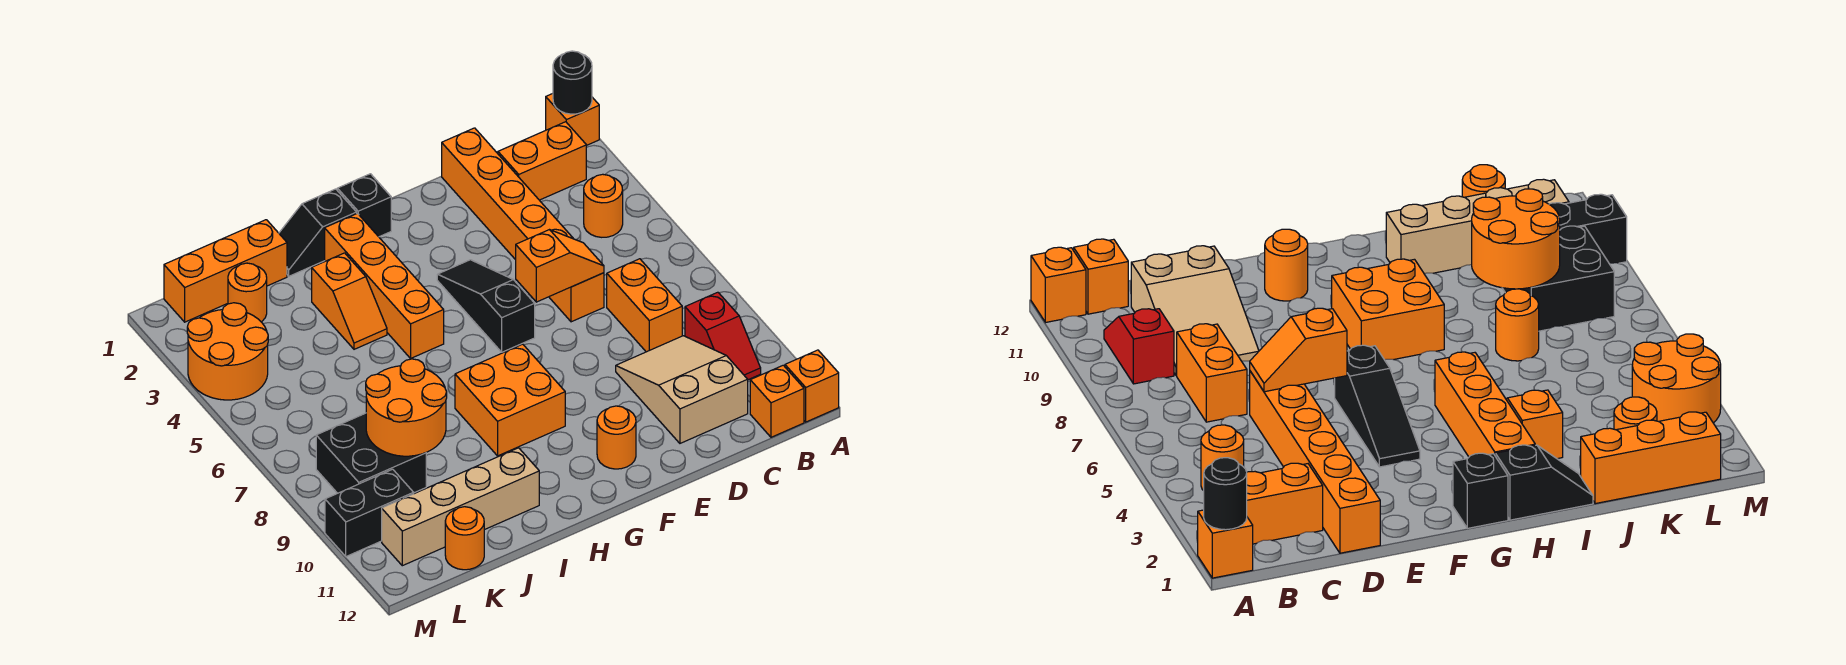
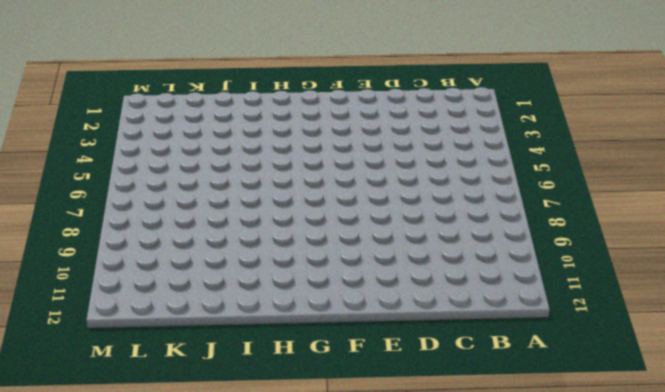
none -> orange 1x1 brick [546,94,599,146]
none -> orange 1x1 brick [785,350,839,422]
none -> orange 1x2 brick [498,122,586,200]

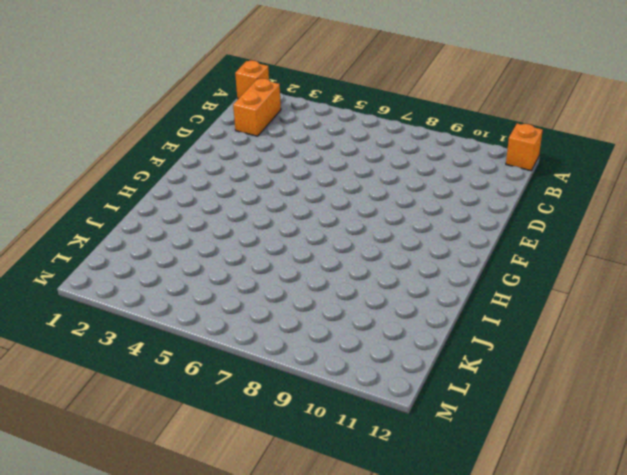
none -> orange 1x1 round brick [584,174,623,237]
none -> red 1x2 slope [685,292,761,380]
none -> orange 1x1 brick [750,365,804,437]

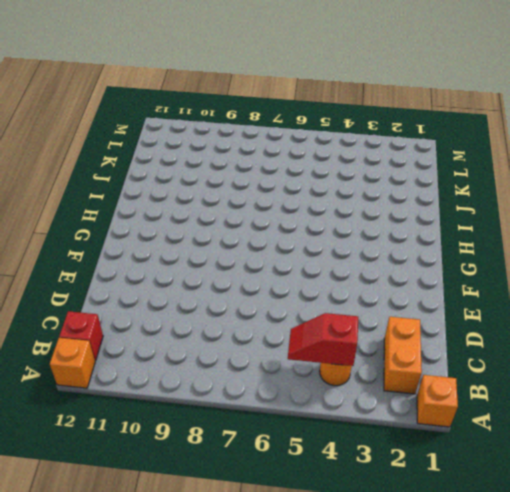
red 1x2 slope [288,313,358,366] -> red 1x2 slope moved to [685,292,761,380]
red 1x1 brick [59,311,103,361] -> orange 1x1 brick [750,365,804,437]
none -> orange 1x2 brick [607,259,682,352]
none -> tan 2x3 slope [616,336,748,443]
none -> orange 1x6 brick [442,128,604,322]

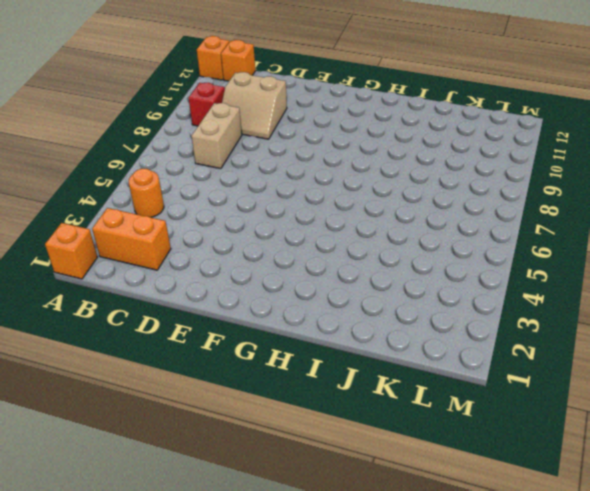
tan 1x2 brick [192,103,242,169] -> orange 1x2 brick [607,259,682,352]
tan 2x2 slope [222,72,287,139] -> tan 2x3 slope [616,336,748,443]
none -> orange 1x6 brick [442,128,604,322]
none -> black 1x3 slope [437,260,535,352]
none -> orange 1x1 round brick [597,406,636,469]

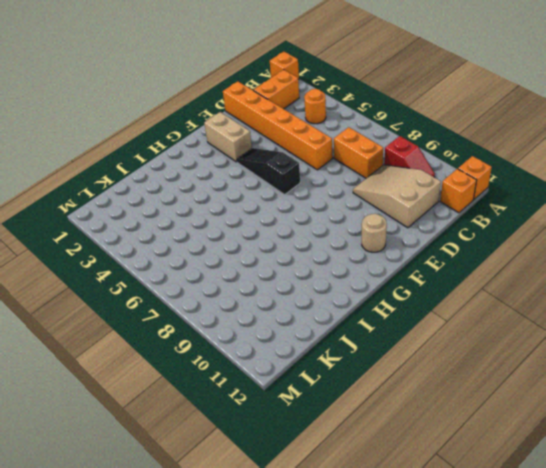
tan 1x2 brick [204,112,252,162] -> none
tan 1x1 round brick [362,214,387,252] -> orange 1x1 round brick [597,406,636,469]
none -> black 1x1 brick [337,174,391,237]
none -> orange 2x2 brick [455,344,565,456]
none -> black 1x2 slope [279,189,357,276]

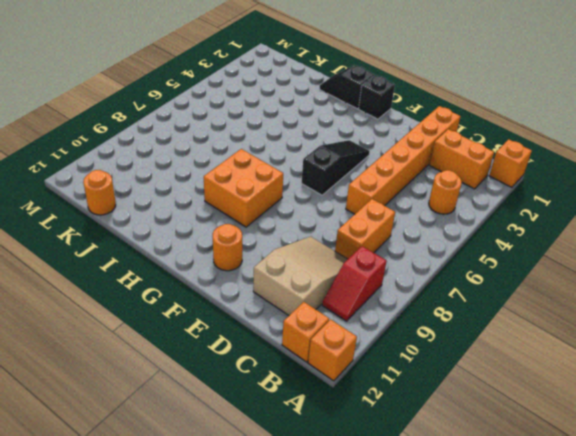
none -> orange 1x4 brick [325,213,444,358]
none -> orange 1x2 slope [312,253,387,349]
none -> tan 1x4 brick [382,448,539,566]

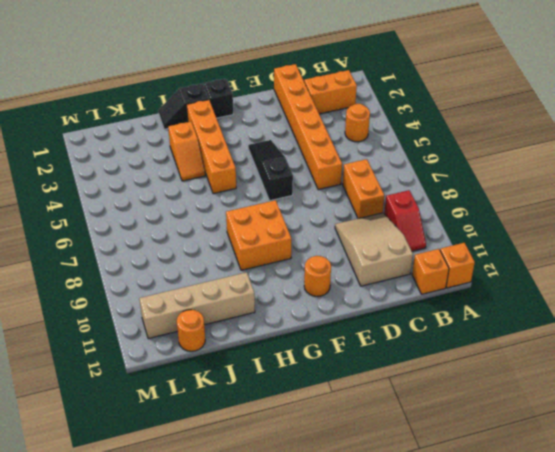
none -> orange 1x1 brick [546,94,599,146]
none -> orange 1x3 brick [164,220,287,322]
none -> orange 1x1 round brick [1496,289,1539,361]

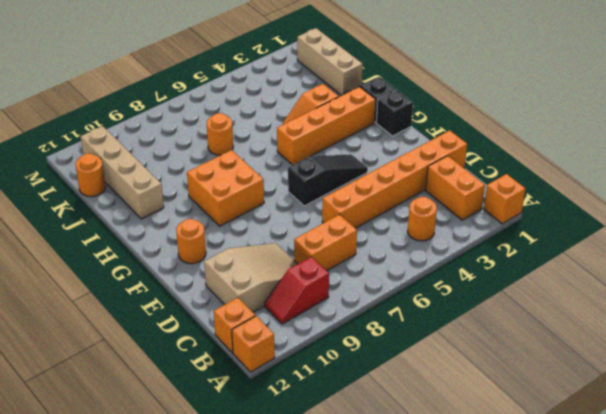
tan 1x3 brick [297,28,363,96] -> orange 1x3 brick [164,220,287,322]
none -> orange 1x1 round brick [228,263,267,322]
none -> black 2x2 brick [316,413,426,493]
none -> orange 2x2 round brick [187,303,268,400]

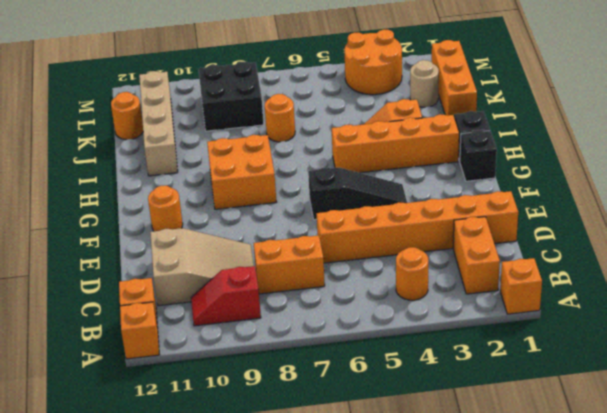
tan 1x1 round brick [410,60,439,107] -> orange 1x1 round brick [228,263,267,322]
none -> black 1x2 brick [325,469,414,556]
none -> black 1x1 round brick [553,51,592,114]
none -> orange 1x2 slope [516,230,604,302]

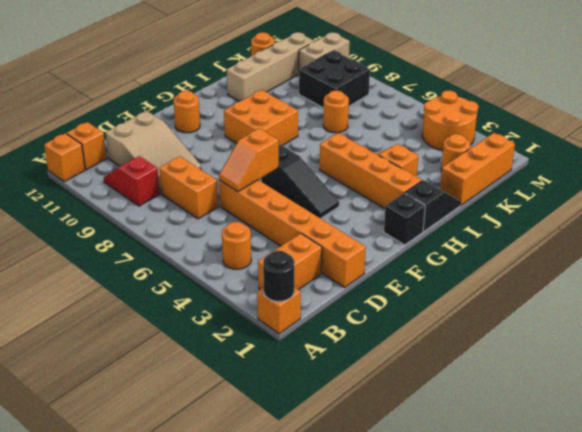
tan 1x2 brick [299,32,350,69] -> black 1x2 brick [325,469,414,556]
none -> orange 2x2 round brick [366,359,447,456]

